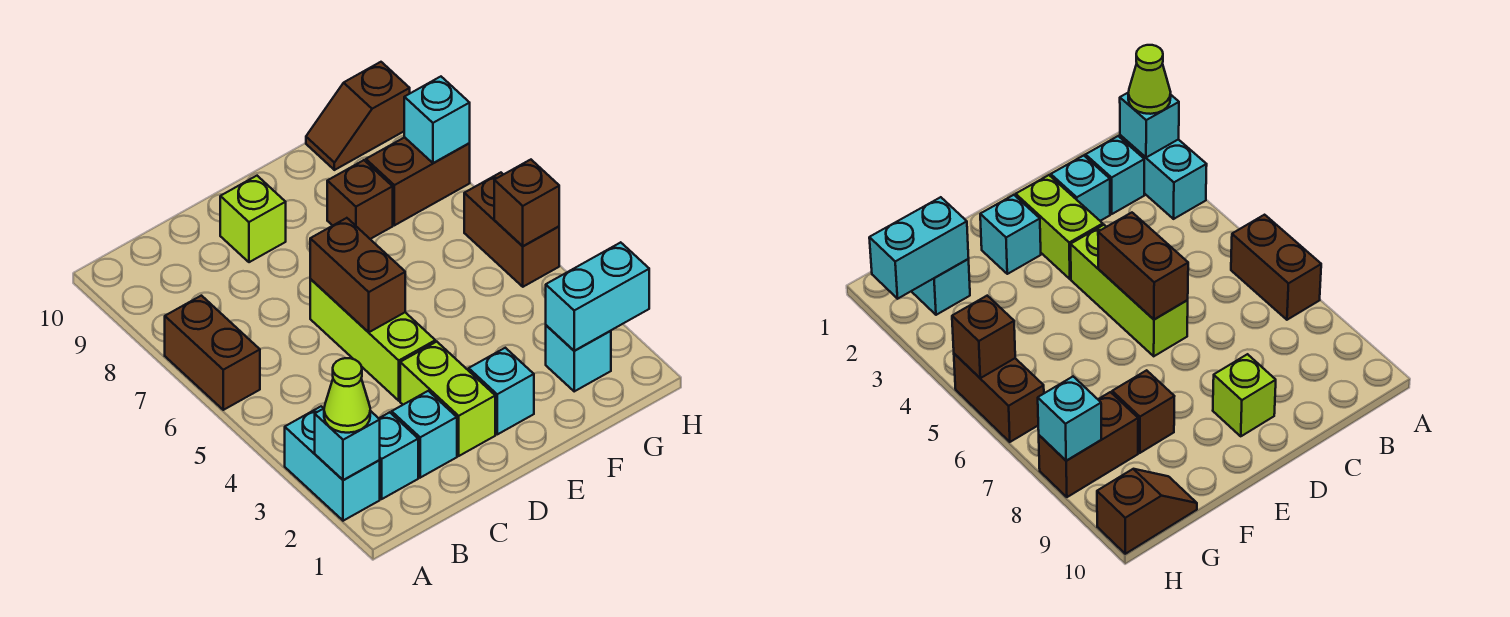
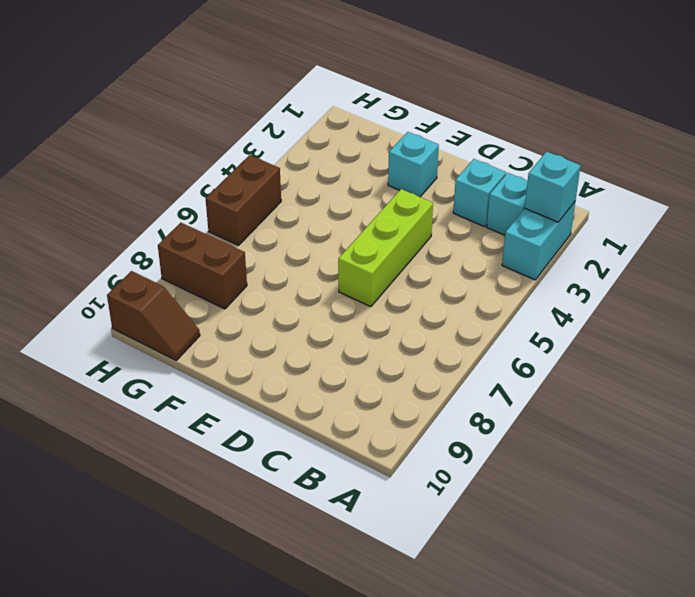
none -> brown 1x2 brick [165,296,260,410]
none -> lime 1x2 brick [400,342,495,456]
none -> lime 1x1 brick [220,176,286,262]

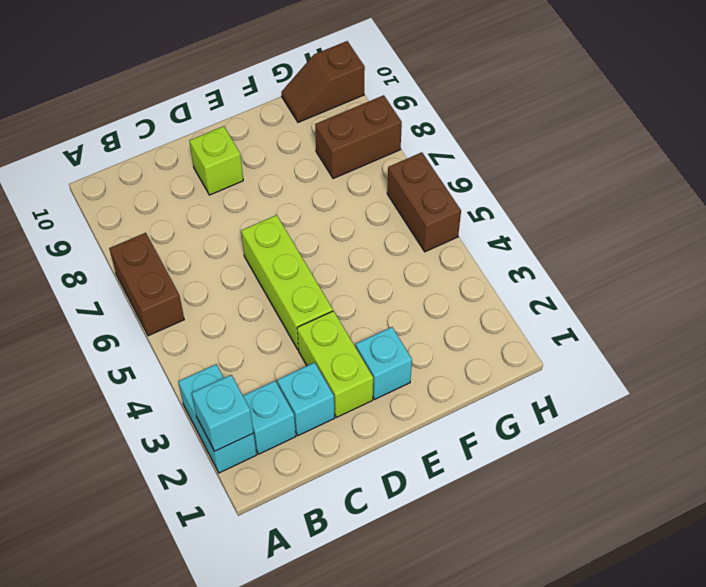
none -> brown 1x1 brick [327,160,393,239]
none -> cyan 1x1 brick [546,325,611,391]
none -> brown 1x2 brick [310,218,405,332]

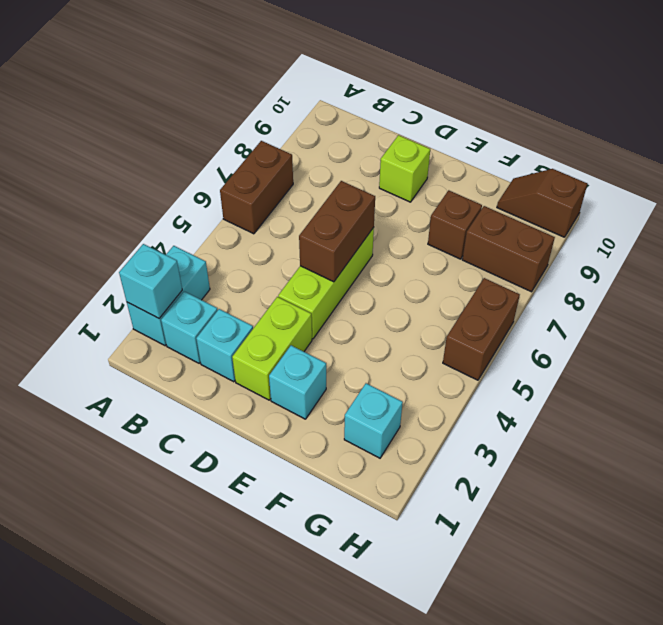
none -> cyan 1x2 brick [546,242,649,351]
none -> brown 1x1 brick [494,160,559,246]
none -> cyan 1x1 brick [404,77,470,163]

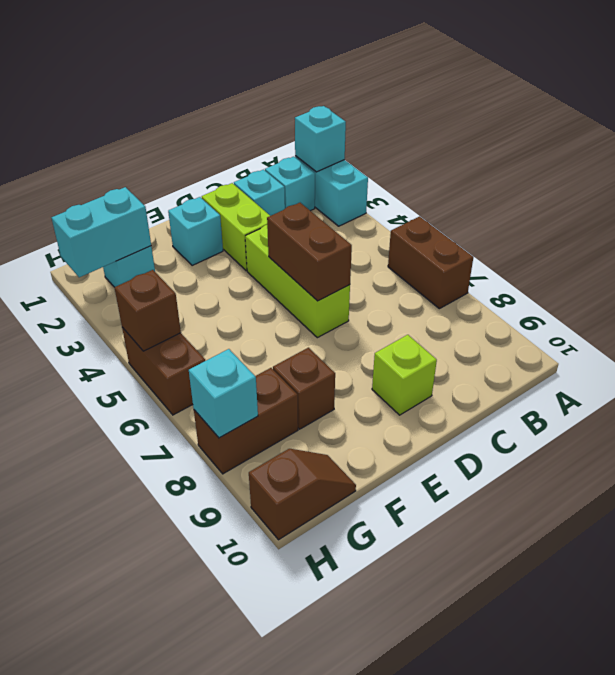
none -> lime 1x1 cone [324,358,370,433]

